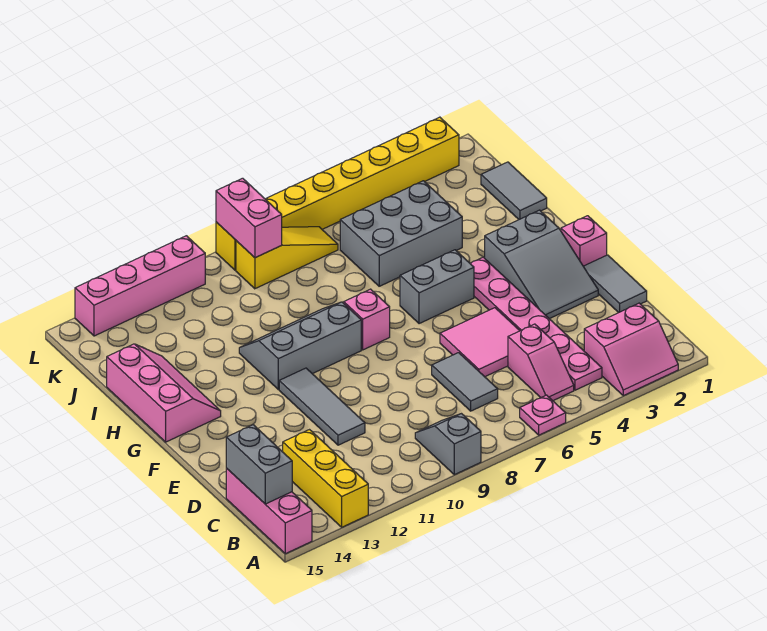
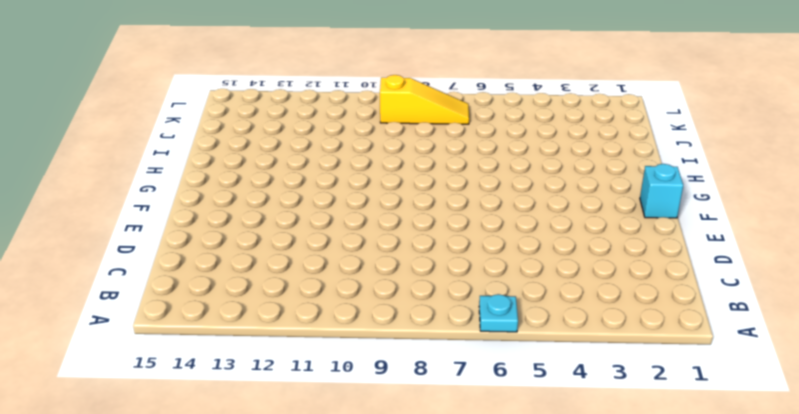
cyan 1x1 plate [479,294,518,332] -> pink 1x1 plate [520,395,566,435]
cyan 1x1 brick [640,164,683,218] -> pink 1x1 brick [561,216,607,266]
none -> pink 2x2 slope [584,303,678,396]
none -> grey 1x2 slope [415,414,481,475]
none -> yellow 1x3 brick [283,430,368,527]

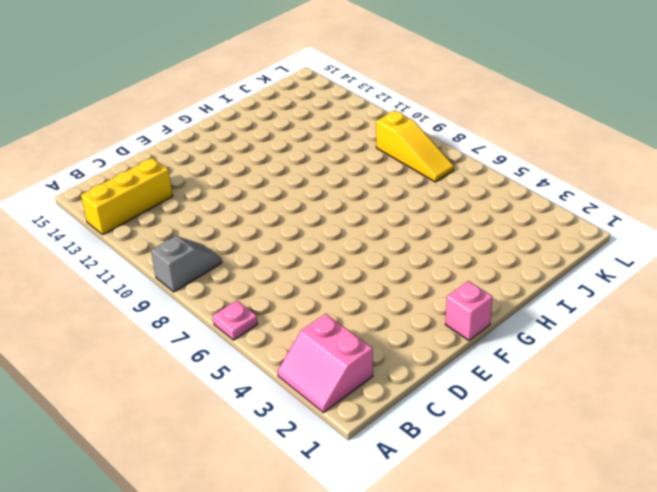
none -> pink 1x3 brick [226,469,312,554]
none -> pink 1x6 plate [470,257,602,390]
none -> pink 1x2 slope [508,324,574,401]

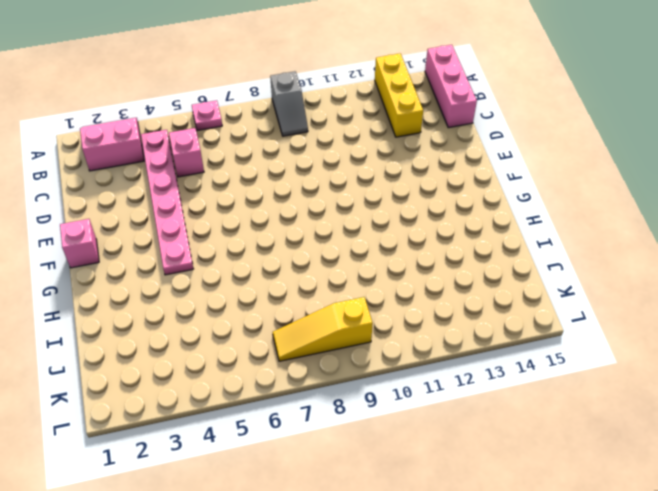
none -> grey 1x2 tile [432,353,498,411]
none -> grey 1x2 tile [583,255,647,313]
none -> pink 2x2 tile [440,308,520,377]

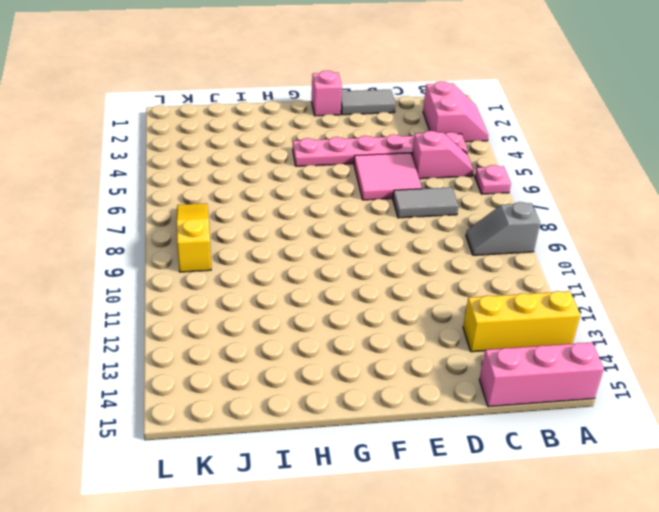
none -> grey 1x3 tile [279,368,365,445]
none -> grey 2x3 slope [485,210,598,319]
none -> grey 1x2 brick [400,250,474,324]

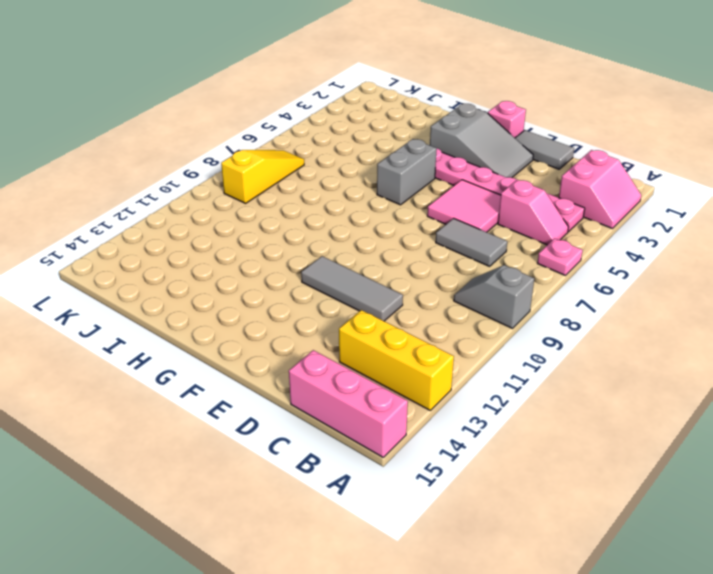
none -> pink 1x1 brick [344,289,390,350]
none -> grey 2x3 slope [239,302,361,389]
none -> pink 2x3 slope [107,344,221,442]

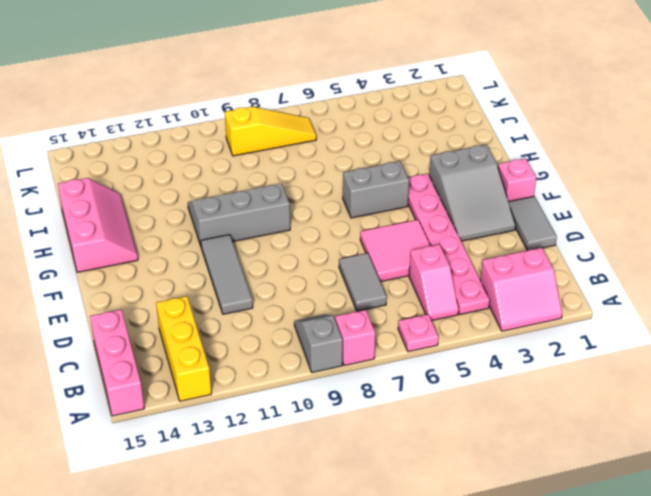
pink 1x1 brick [335,310,375,366] -> pink 1x1 brick moved to [344,289,390,350]
none -> grey 1x2 tile [481,162,547,219]
none -> grey 2x3 brick [340,181,462,286]
none -> yellow 1x8 brick [216,117,459,270]

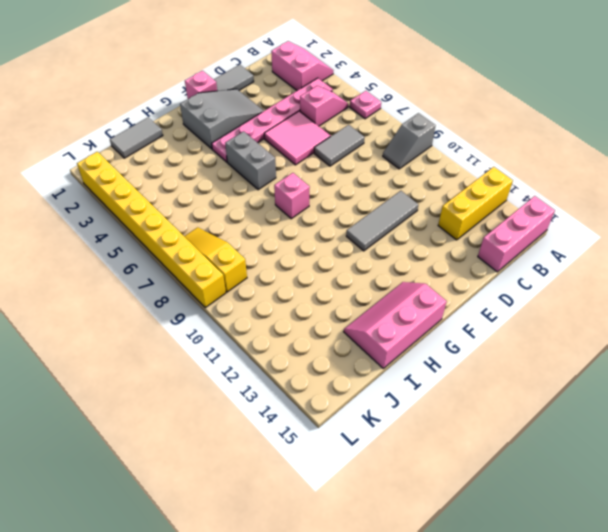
none -> grey 2x3 slope [239,302,361,389]
none -> grey 2x3 brick [340,181,462,286]
none -> pink 1x4 brick [75,236,205,336]

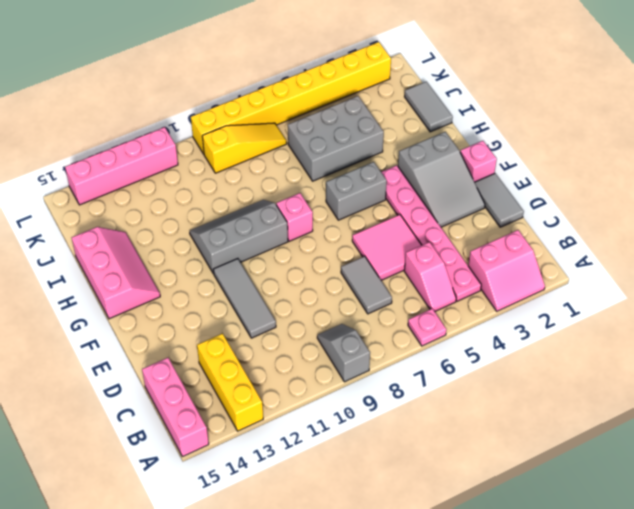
none -> grey 1x2 brick [226,425,292,504]
none -> pink 1x2 brick [216,178,282,258]

